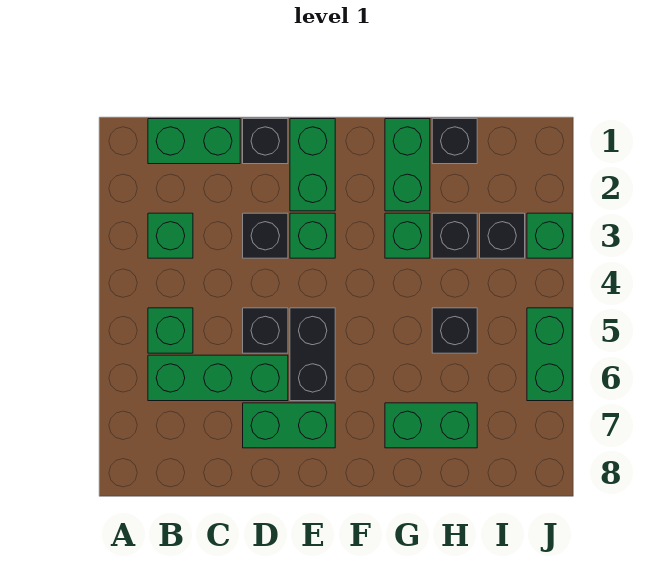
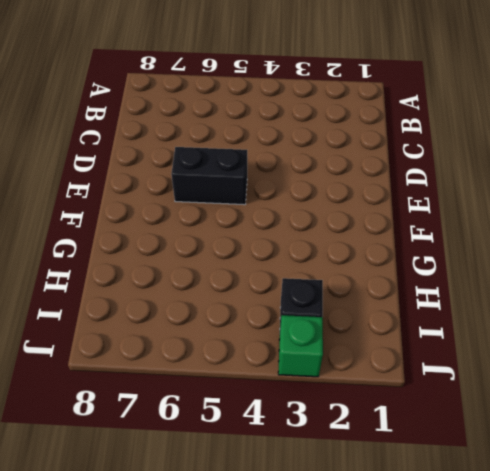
none -> green 1x2 brick [148,119,240,164]
none -> green 1x1 brick [148,213,193,258]
none -> green 1x1 brick [148,308,193,353]

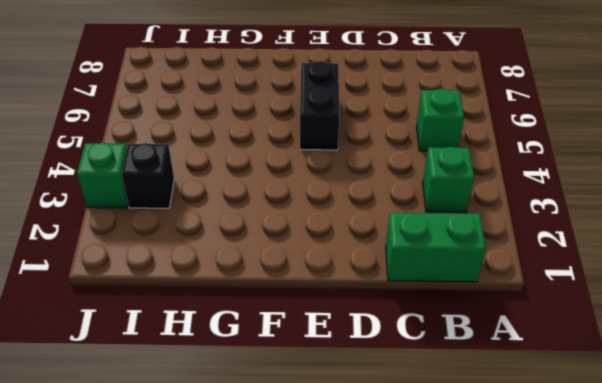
none -> green 1x3 brick [148,355,288,401]
none -> black 1x1 brick [243,119,288,164]
none -> black 1x1 brick [243,213,288,258]

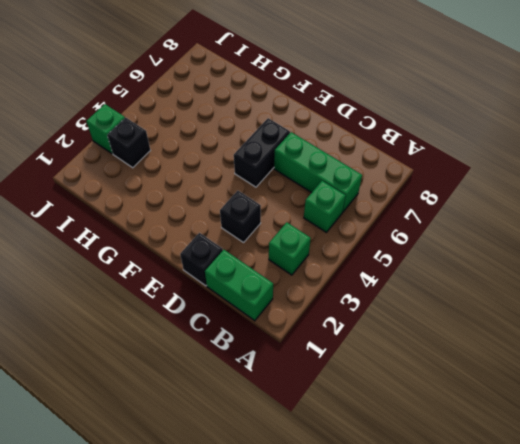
none -> black 1x1 brick [243,308,288,353]
none -> green 1x2 brick [243,403,335,448]
none -> green 1x2 brick [290,119,335,211]

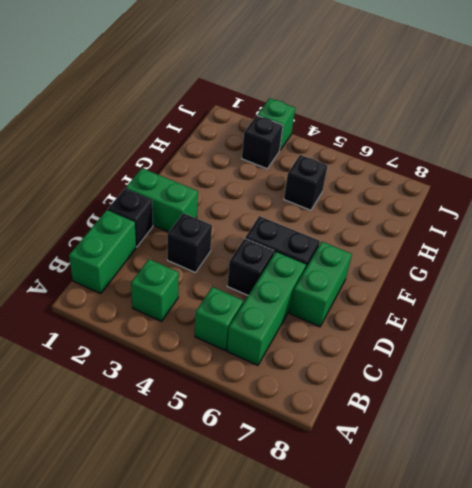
none -> green 1x1 brick [290,213,335,258]
none -> green 1x2 brick [385,119,430,211]
none -> green 1x1 brick [385,213,430,258]

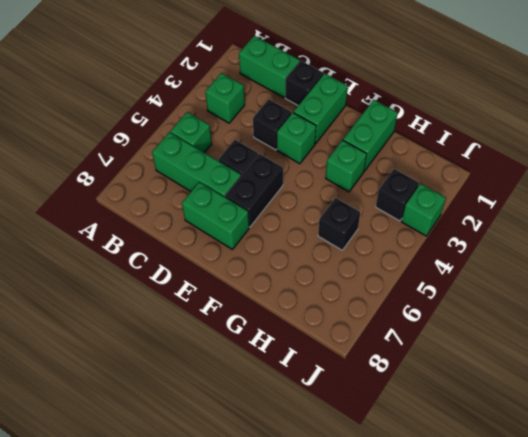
none -> green 1x2 brick [385,403,477,448]
none -> black 1x1 brick [432,119,477,164]
none -> black 1x1 brick [432,213,477,258]

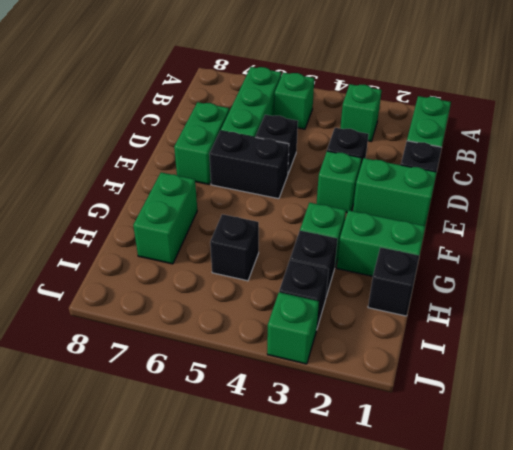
none -> green 1x2 brick [527,308,572,401]

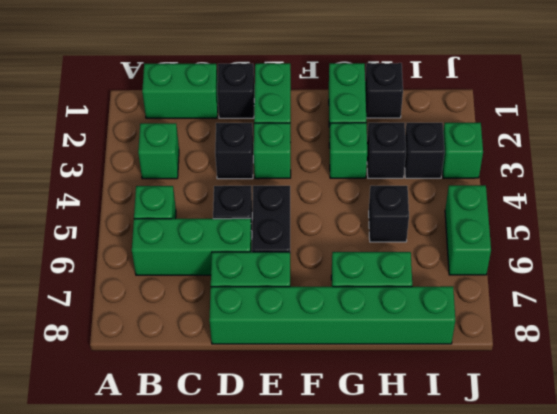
green 1x6 brick [209,286,455,344] -> none

